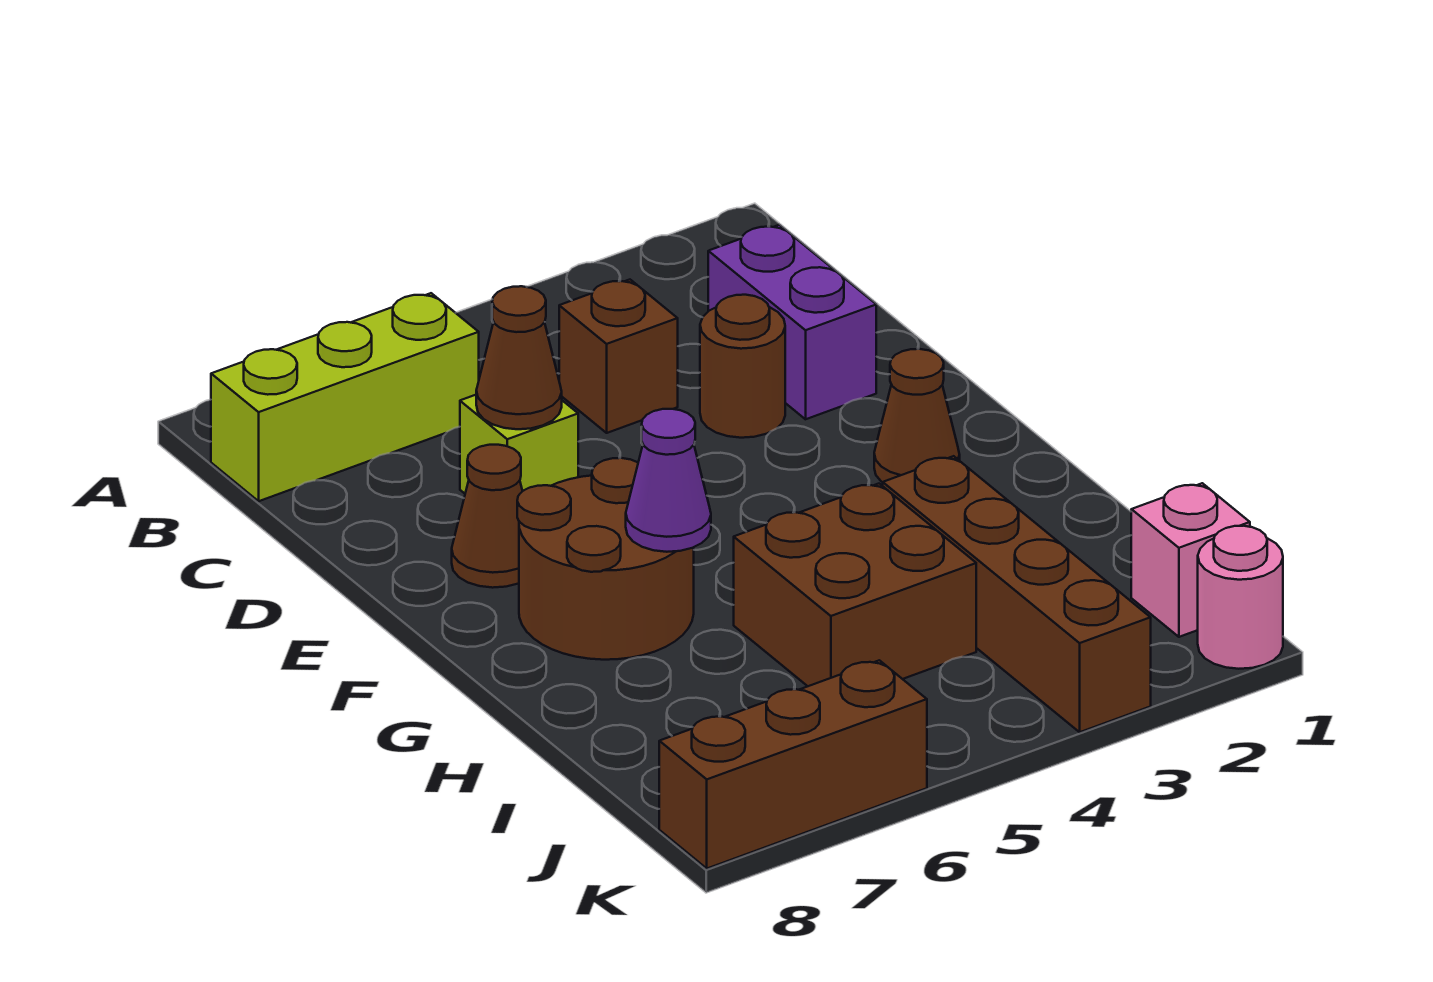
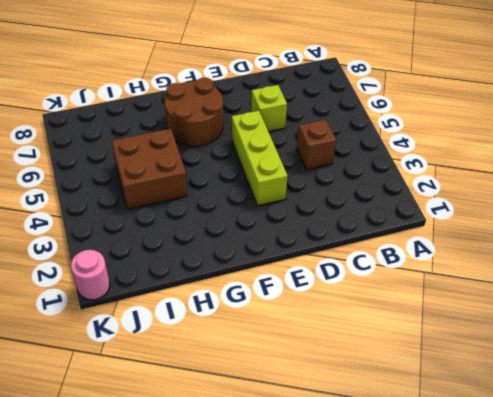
lime 1x3 brick [232,111,288,206] -> lime 1x3 brick moved to [211,293,479,501]
none -> purple 1x2 brick [708,225,876,419]
none -> brown 1x1 round brick [700,295,785,438]
none -> brown 1x1 cone [452,445,522,588]

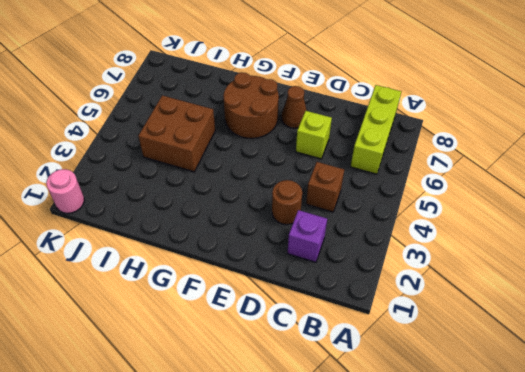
purple 1x1 brick [288,210,327,262] -> purple 1x2 brick [708,225,876,419]
none -> brown 1x1 cone [874,349,960,482]
none -> brown 1x4 brick [883,456,1151,732]
none -> pink 1x1 brick [1131,483,1250,637]

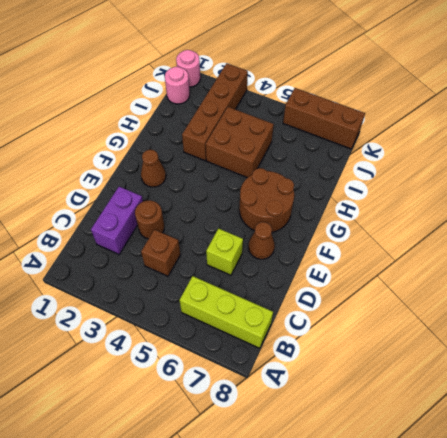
pink 1x1 round brick [165,67,190,104] -> pink 1x1 brick [1131,483,1250,637]
none -> brown 1x1 cone [476,286,562,429]
none -> purple 1x1 cone [626,409,711,552]

